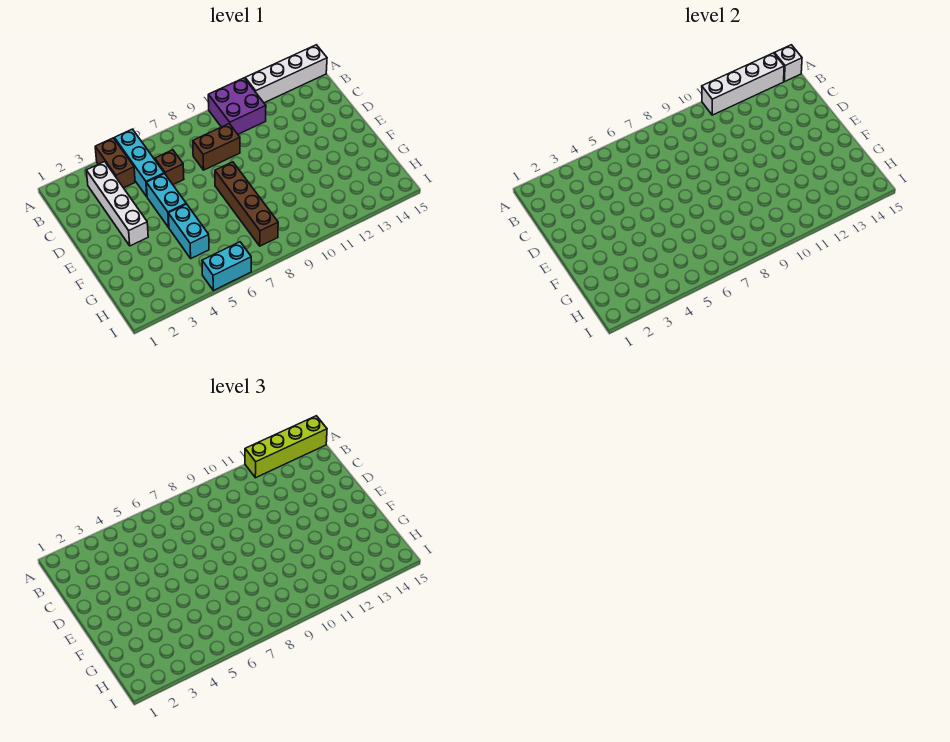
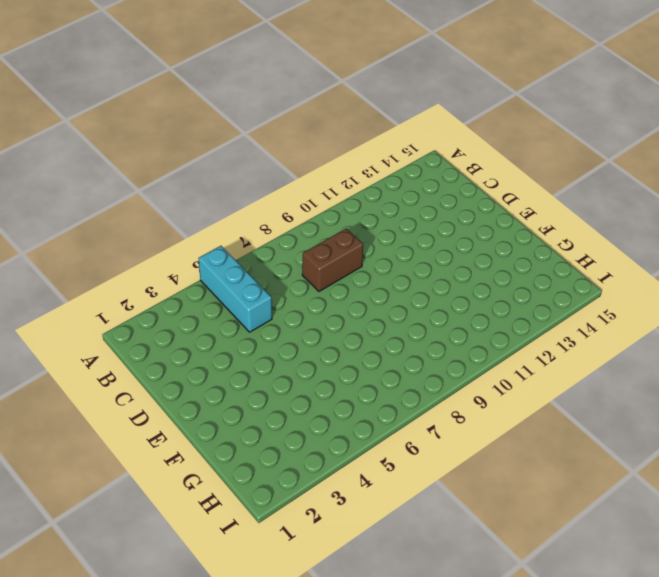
none -> brown 1x2 brick [95,138,135,188]
none -> purple 2x2 brick [208,78,266,134]
none -> white 1x4 brick [245,45,327,103]

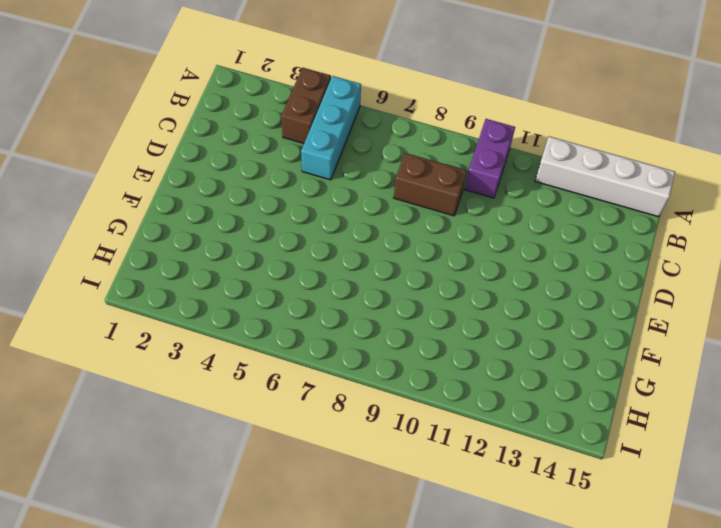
purple 1x2 brick [465,119,515,198] -> purple 2x2 brick [208,78,266,134]
none -> white 1x4 brick [86,162,148,246]
none -> brown 1x1 brick [155,150,184,185]
none -> cyan 1x2 brick [146,174,186,227]

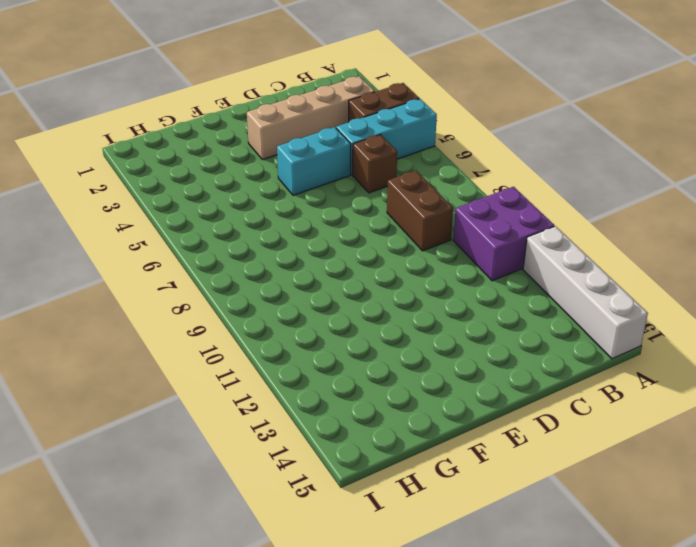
tan 1x4 brick [247,76,375,160] -> white 1x4 brick [86,162,148,246]
none -> brown 1x4 brick [215,162,278,246]
none -> cyan 1x2 brick [168,204,209,258]
none -> cyan 1x2 brick [202,242,251,291]

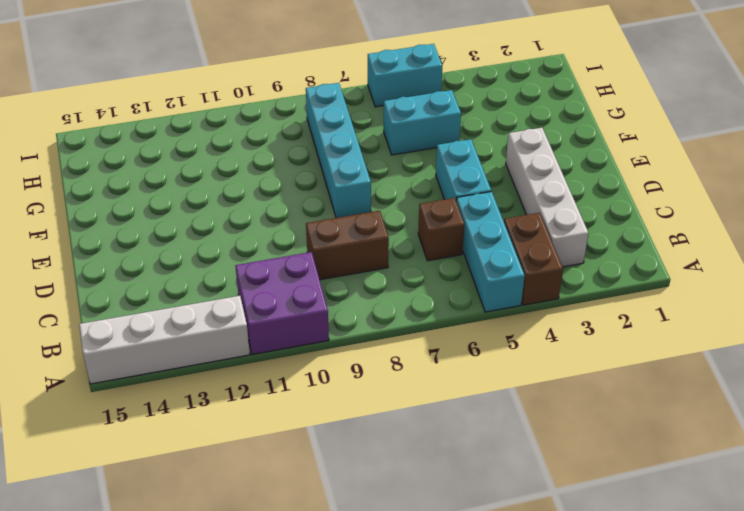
cyan 1x4 brick [306,83,371,218] -> brown 1x4 brick [215,162,278,246]
cyan 1x2 brick [384,90,461,155] -> cyan 1x2 brick turned to [168,204,209,258]
none -> white 1x4 brick [702,53,784,115]
none -> white 1x1 brick [774,45,802,82]
none -> lime 1x4 brick [245,416,327,478]

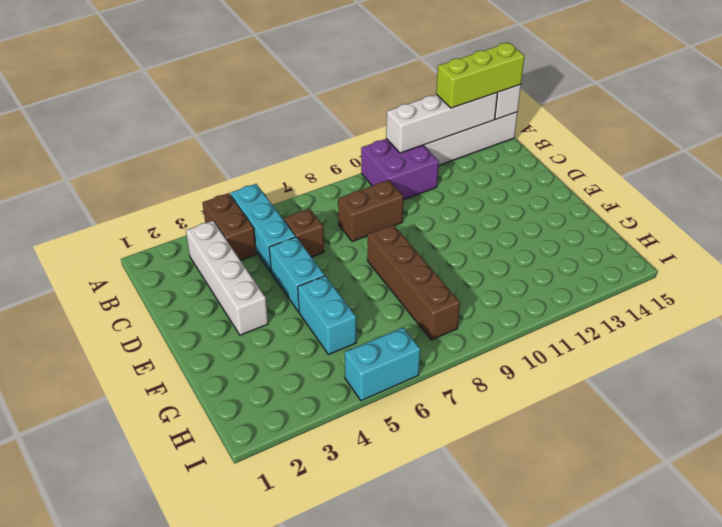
lime 1x3 brick [436,43,525,108] -> lime 1x4 brick [245,416,327,478]

